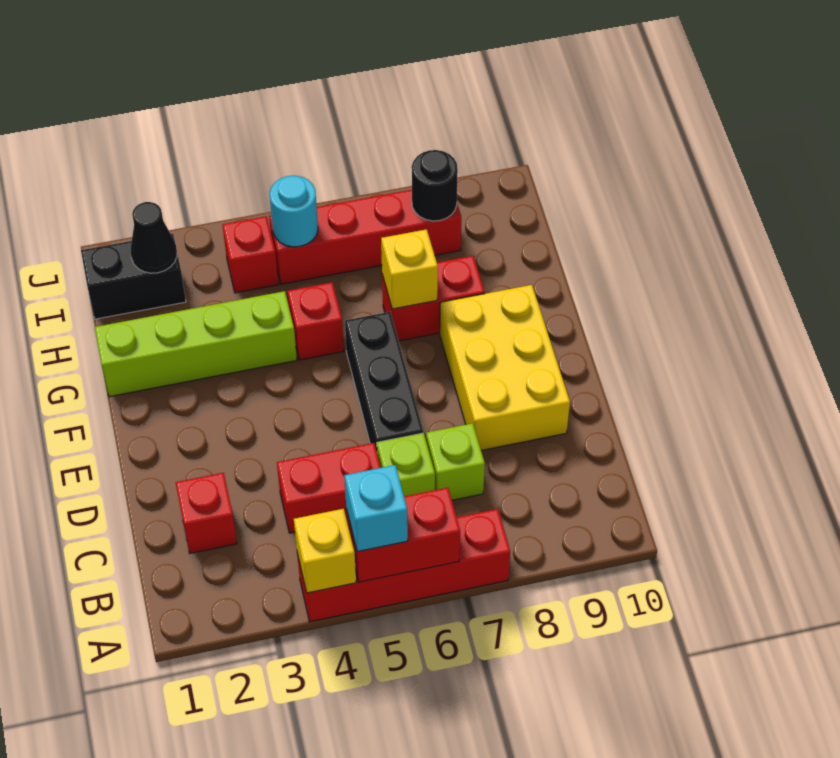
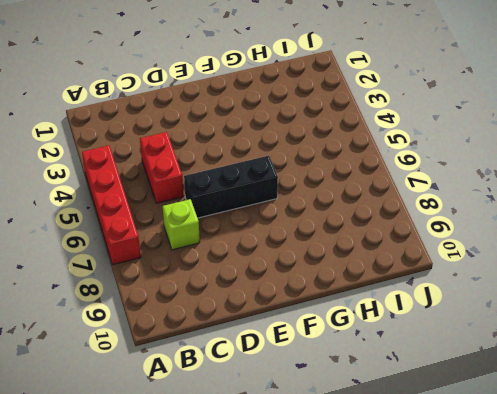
none -> red 1x1 brick [176,473,237,553]
none -> lime 1x1 brick [377,433,435,496]
none -> yellow 2x3 brick [440,285,570,450]

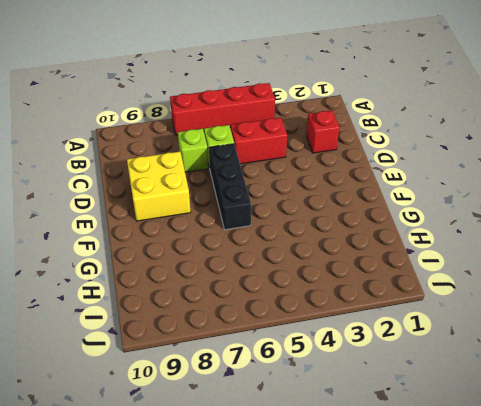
yellow 2x2 brick [127,152,191,221] -> yellow 2x3 brick [440,285,570,450]
none -> lime 1x4 brick [95,291,297,397]
none -> red 1x1 brick [287,282,344,360]
none -> red 1x2 brick [382,256,485,341]

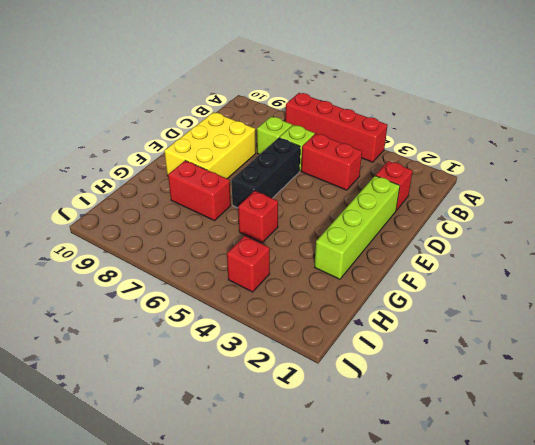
lime 1x4 brick [315,176,400,279] -> lime 1x4 brick turned to [95,291,297,397]
none -> black 1x2 brick [81,233,186,319]
none -> red 1x4 brick [269,190,461,284]
none -> yellow 1x1 brick [294,509,356,593]

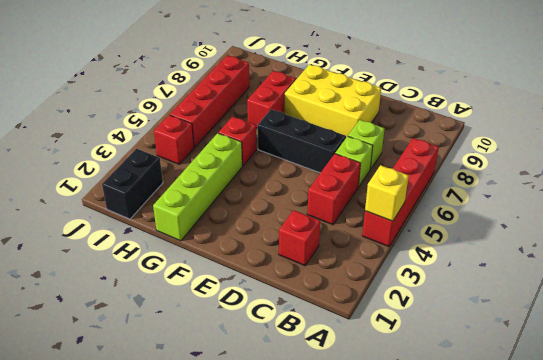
none -> red 1x2 brick [346,488,460,582]
none -> yellow 1x1 brick [381,229,438,309]
none -> black 1x1 cone [131,202,177,273]

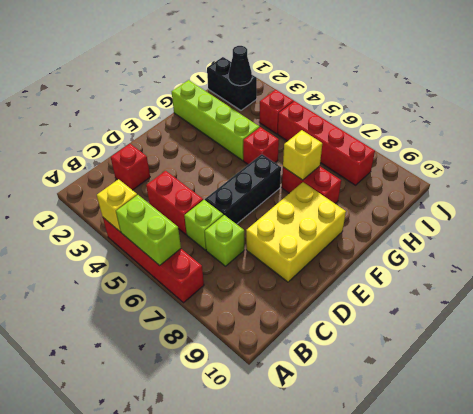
lime 1x2 brick [116,195,181,266] -> red 1x2 brick [346,488,460,582]
none -> cyan 1x1 round brick [270,176,318,247]
none -> black 1x1 round brick [412,150,458,221]
none -> cyan 1x1 brick [344,465,408,552]

